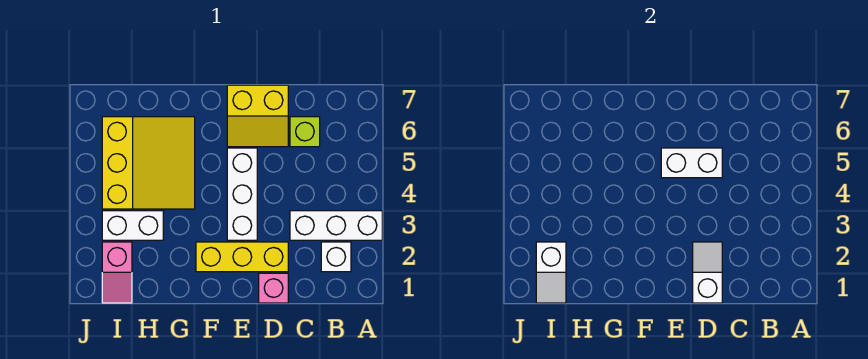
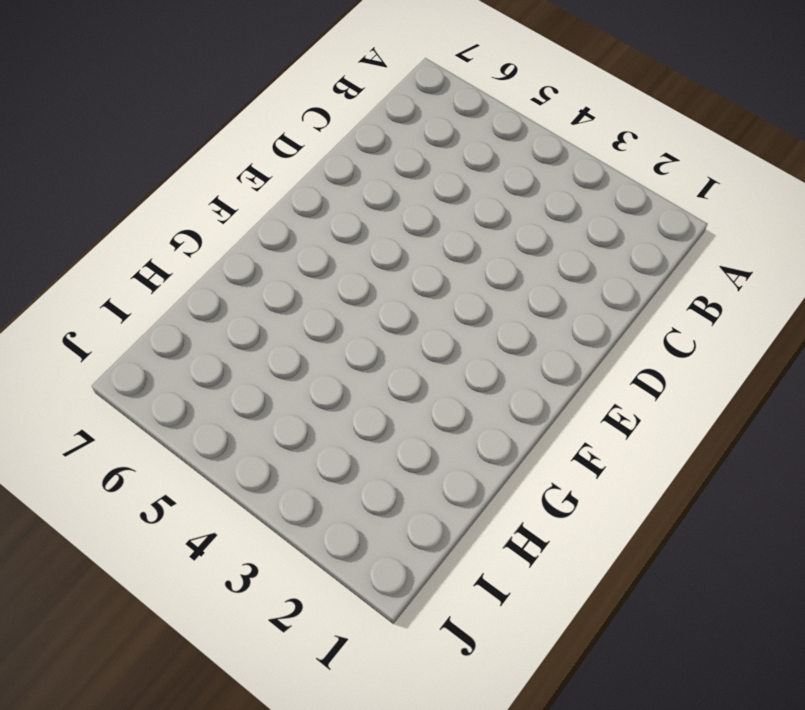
none -> white 1x3 brick [290,211,382,240]
none -> white 1x1 brick [321,242,351,272]
none -> lime 1x1 brick [290,117,320,147]

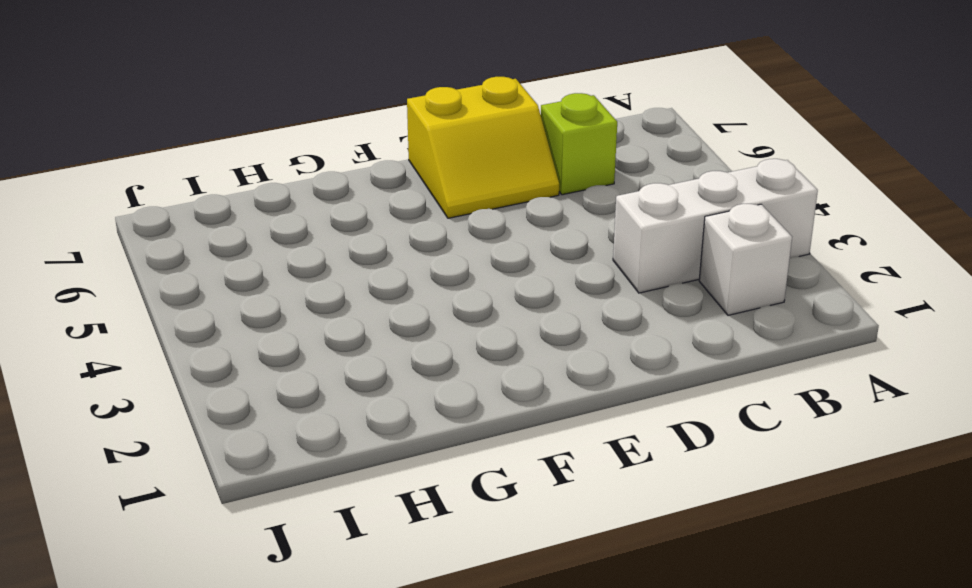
none -> pink 1x1 brick [259,273,288,303]
none -> yellow 1x3 brick [196,242,288,272]
none -> white 1x3 brick [227,148,257,240]

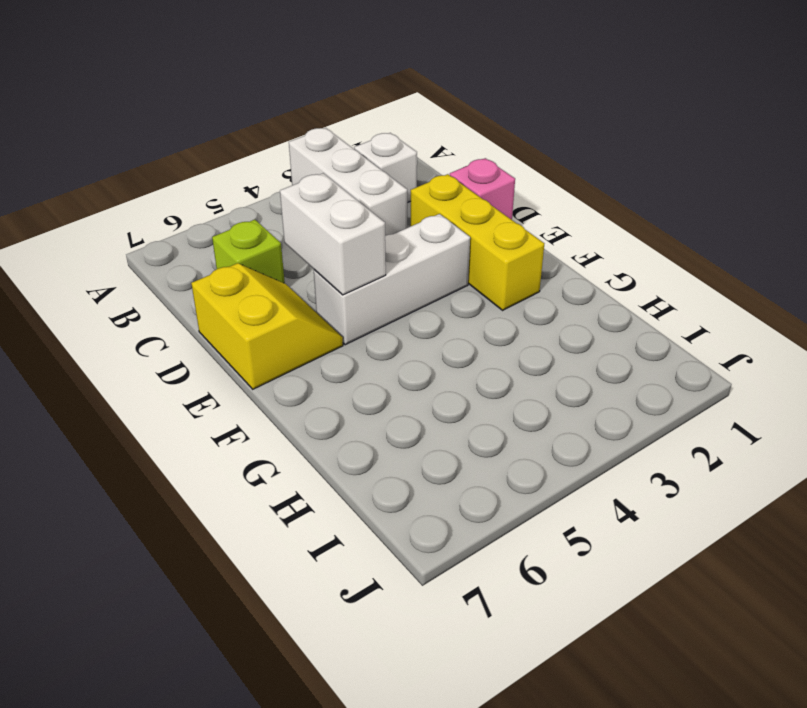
none -> yellow 3x3 slope [102,117,195,209]
none -> white 1x2 brick [102,211,163,240]
none -> pink 1x2 slope [102,242,132,303]

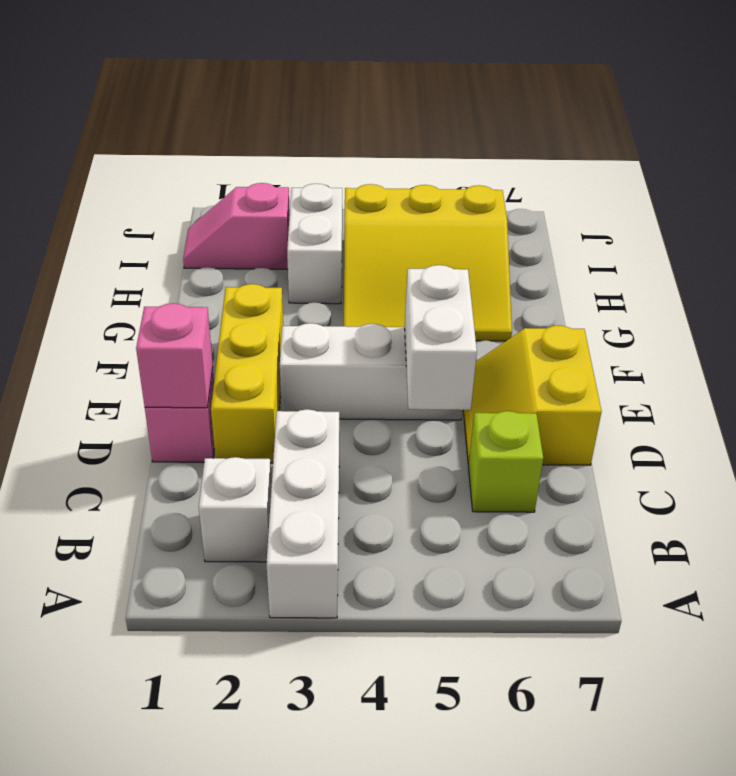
pink 1x1 brick [136,303,213,408] -> white 1x2 slope [693,242,722,303]
none -> white 1x2 slope [536,242,566,303]

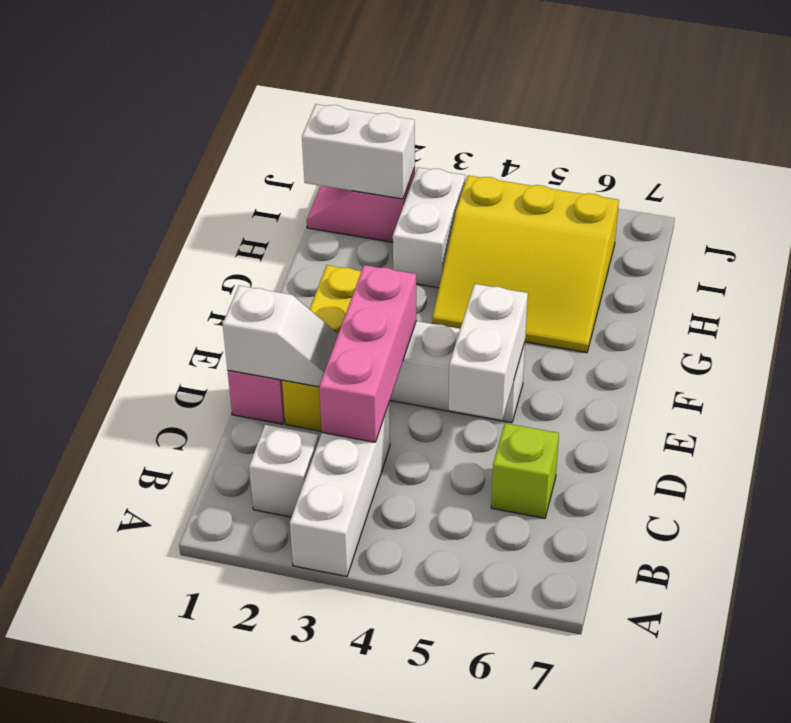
pink 1x3 brick [319,265,416,442] -> none
white 1x2 brick [302,104,415,199] -> white 1x2 slope [536,242,566,303]
none -> yellow 2x2 slope [227,85,288,147]

